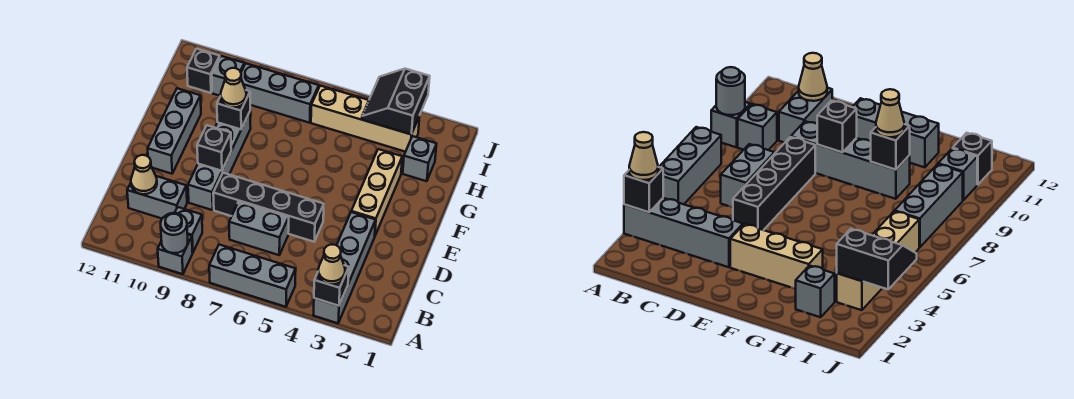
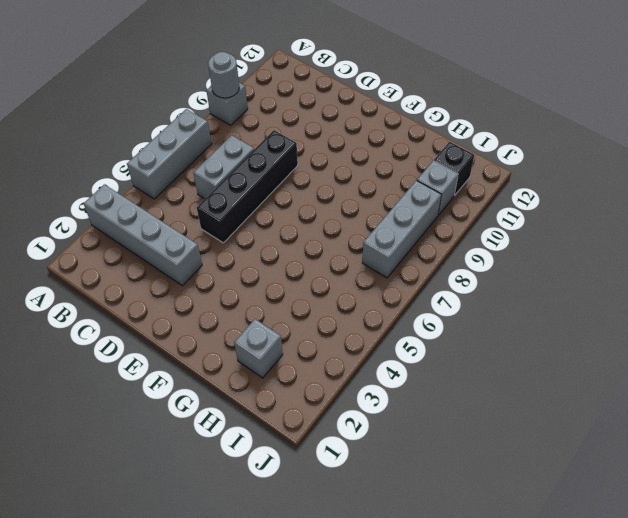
none -> grey 1x1 brick [175,207,202,253]
none -> grey 1x2 brick [127,176,187,219]
none -> grey 1x4 brick [188,112,251,210]

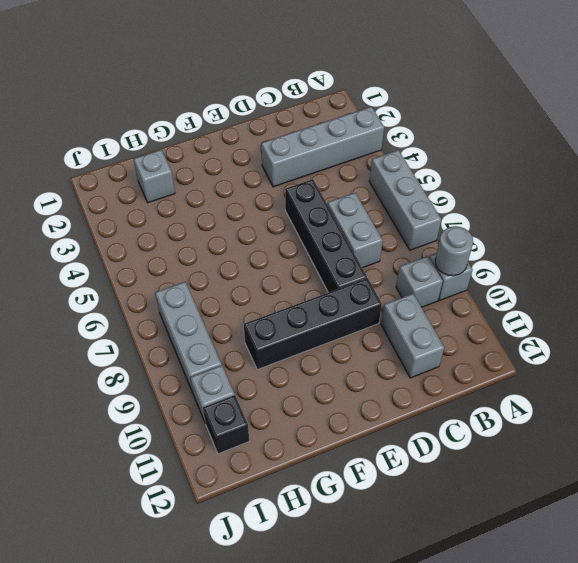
black 1x4 brick [244,278,382,370] -> grey 1x4 brick [188,112,251,210]
none -> tan 1x3 brick [351,149,402,235]
none -> grey 1x3 brick [148,88,201,174]
none -> tan 1x4 brick [311,86,420,152]

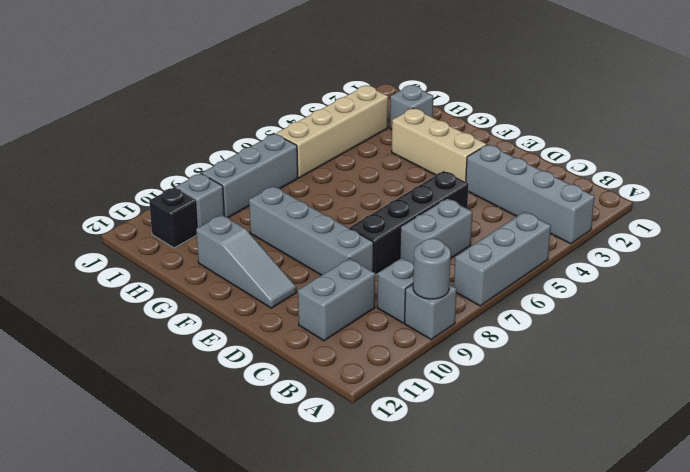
grey 1x3 slope [196,215,296,308] -> grey 1x3 brick [148,88,201,174]
none -> black 1x1 brick [314,265,349,306]
none -> tan 1x1 cone [131,155,157,194]
none -> black 1x1 brick [197,125,231,171]

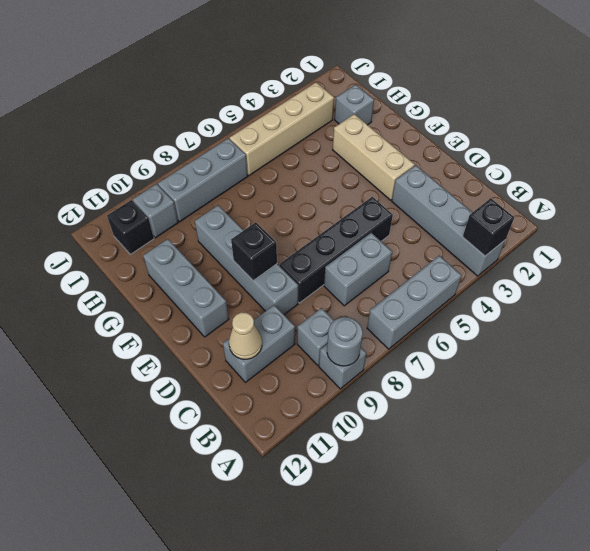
none -> black 1x1 brick [217,90,250,129]
none -> black 2x2 slope [362,69,430,134]
none -> tan 1x1 cone [318,244,345,285]

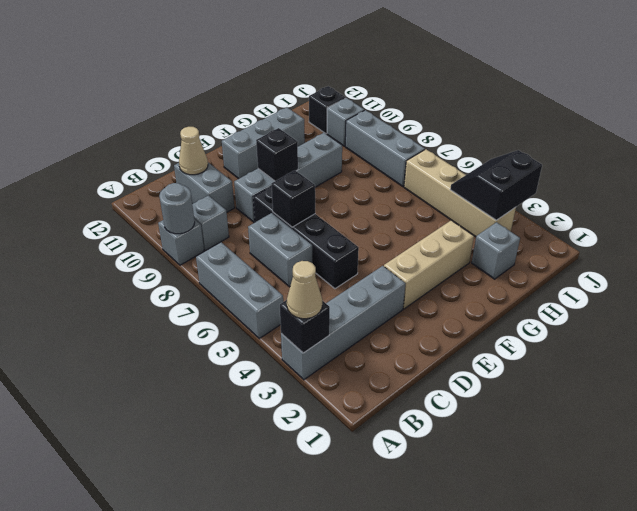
black 1x1 brick [271,170,315,227] -> black 1x1 brick moved to [217,90,250,129]
none -> tan 1x1 cone [221,68,246,108]

